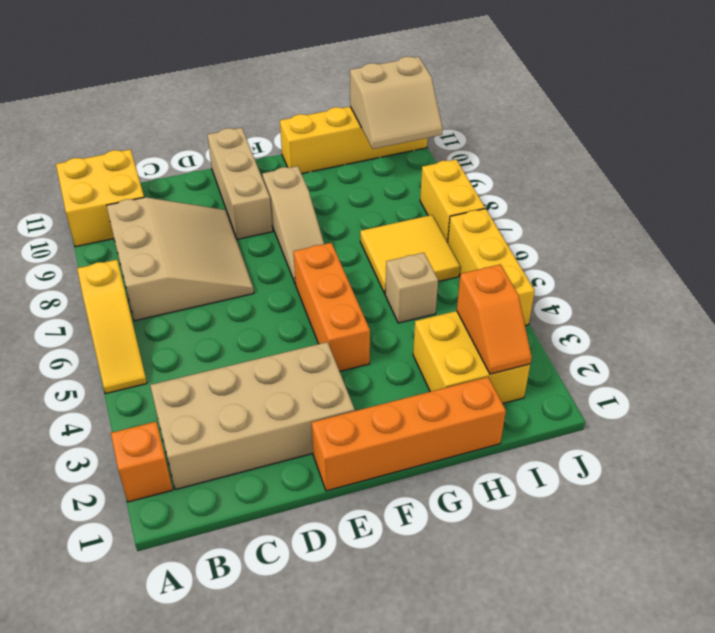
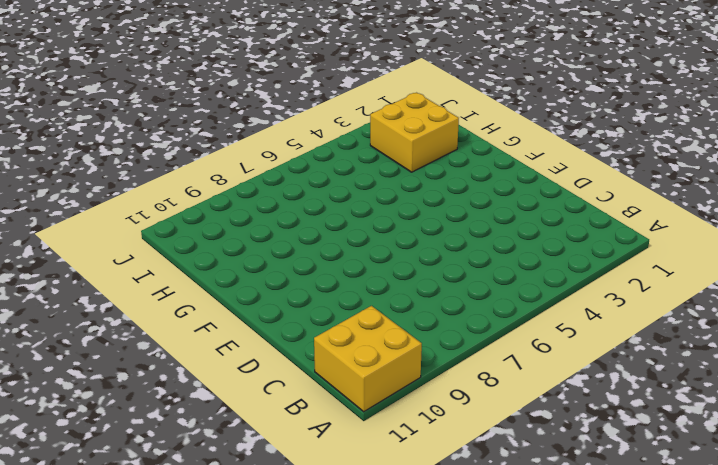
none -> orange 1x1 brick [111,422,173,502]
none -> yellow 1x3 slope [77,260,147,394]
none -> tan 2x4 brick [150,342,355,490]

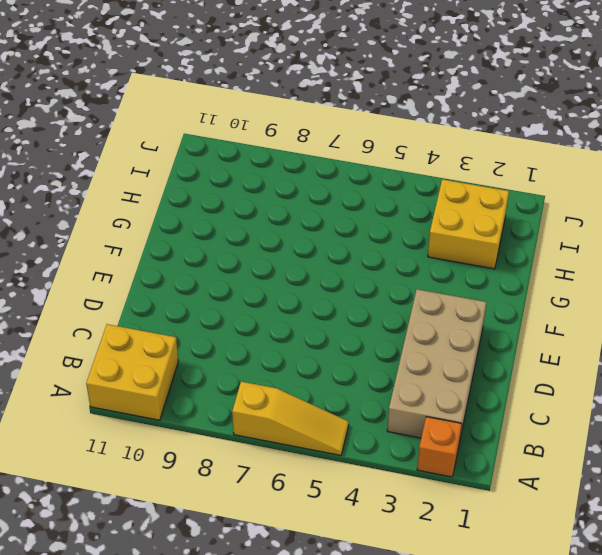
none -> tan 3x3 slope [107,197,254,321]
none -> orange 1x4 brick [312,377,506,491]
none -> tan 1x3 brick [207,128,273,239]

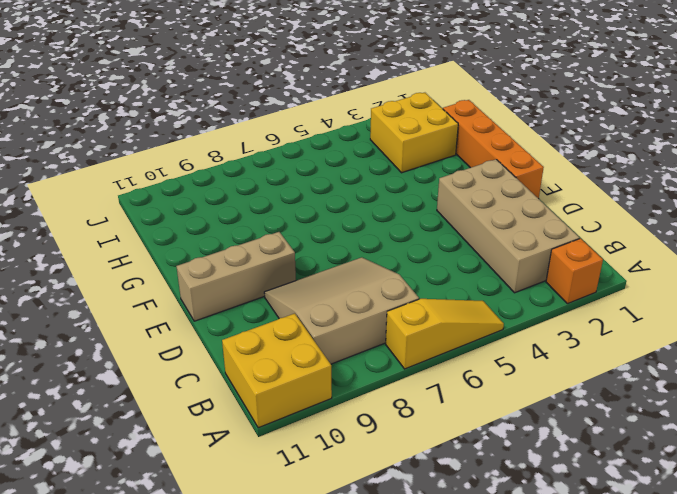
none -> orange 1x3 brick [294,243,370,371]
none -> tan 1x3 slope [262,166,324,283]
none -> yellow 1x4 brick [280,107,428,174]

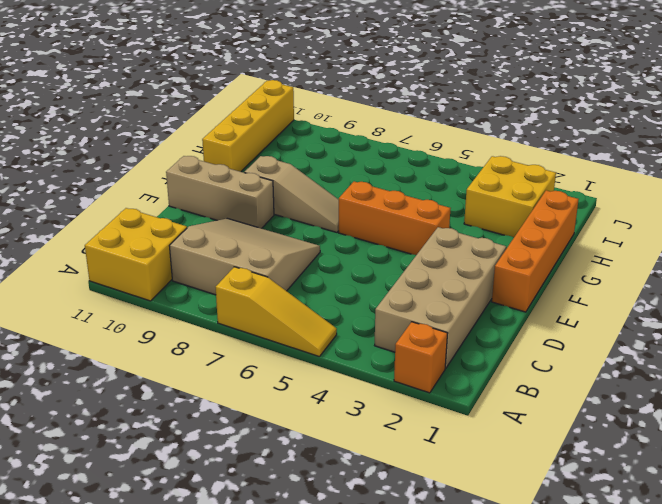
none -> tan 1x1 brick [385,253,438,323]
none -> yellow 2x2 tile [360,215,460,293]
none -> yellow 1x3 brick [448,209,535,326]

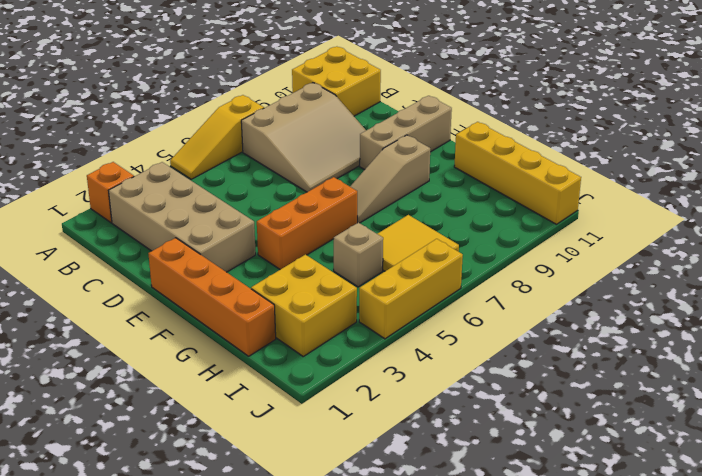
none -> yellow 1x2 brick [420,159,485,242]
none -> orange 1x2 slope [457,264,532,374]
none -> tan 2x2 slope [350,57,443,149]

